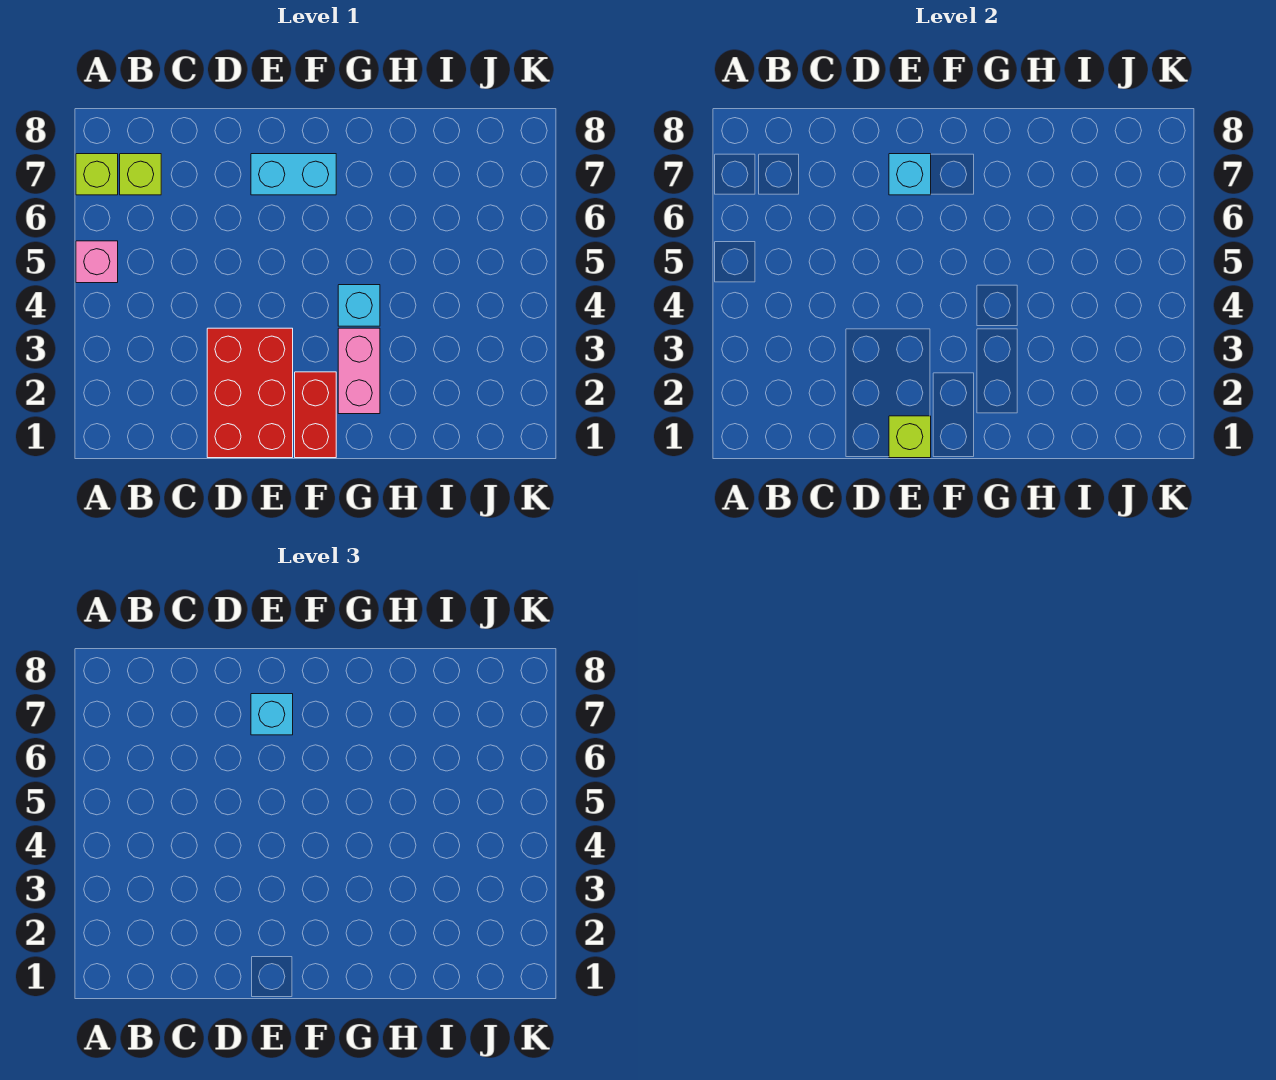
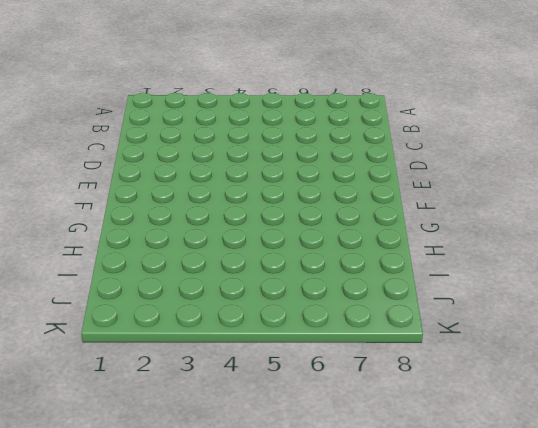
none -> pink 1x1 brick [76,241,118,283]
none -> lime 1x1 brick [76,154,118,195]

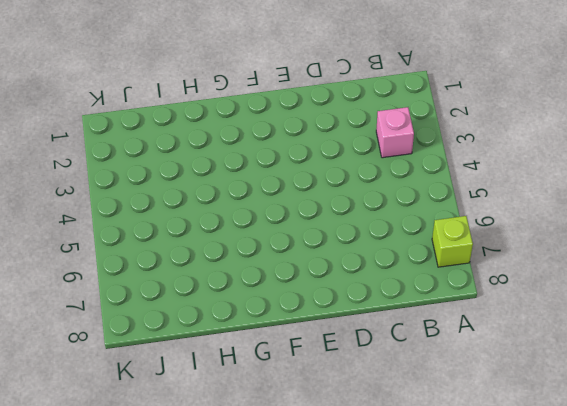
pink 1x1 brick [376,107,414,158] -> pink 1x1 brick moved to [76,241,118,283]
none -> lime 1x1 brick [120,154,161,195]
none -> red 2x3 brick [207,328,293,458]

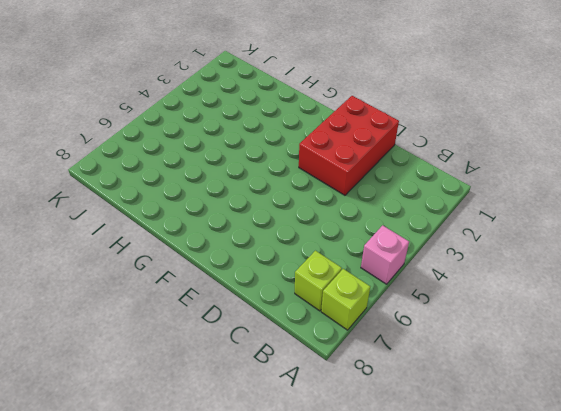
none -> cyan 1x2 brick [251,154,336,195]
none -> red 1x2 brick [295,372,336,458]

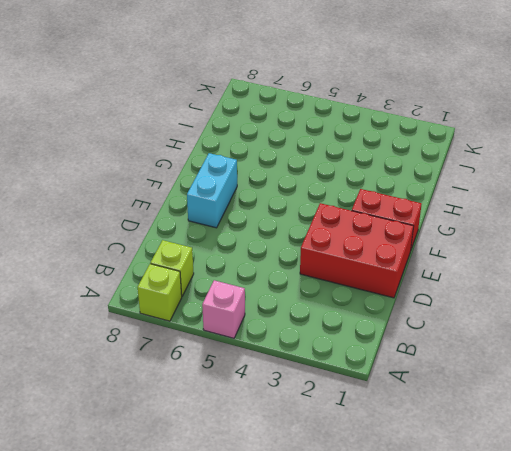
none -> pink 1x2 brick [338,328,380,414]
none -> cyan 1x1 brick [338,285,380,326]

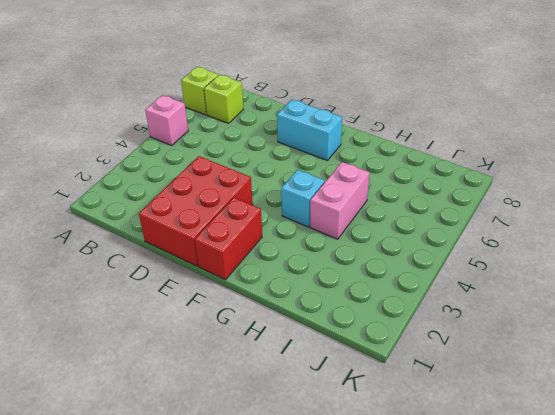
pink 1x2 brick [310,162,370,239] -> pink 1x2 brick moved to [338,328,380,414]
none -> lime 1x1 brick [889,416,931,458]
none -> cyan 1x1 brick [889,154,931,195]

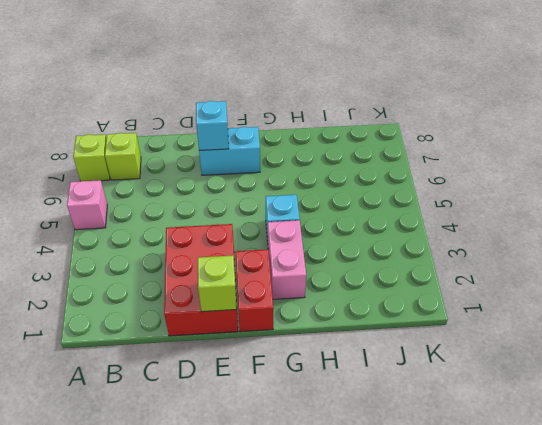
none -> cyan 1x1 brick [251,694,293,735]

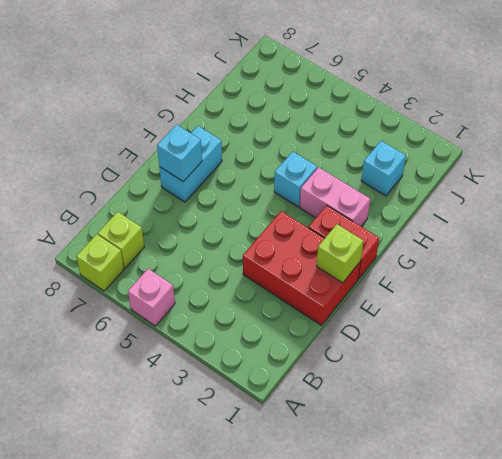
cyan 1x1 brick [361,141,406,196] -> cyan 1x1 brick moved to [251,694,293,735]

